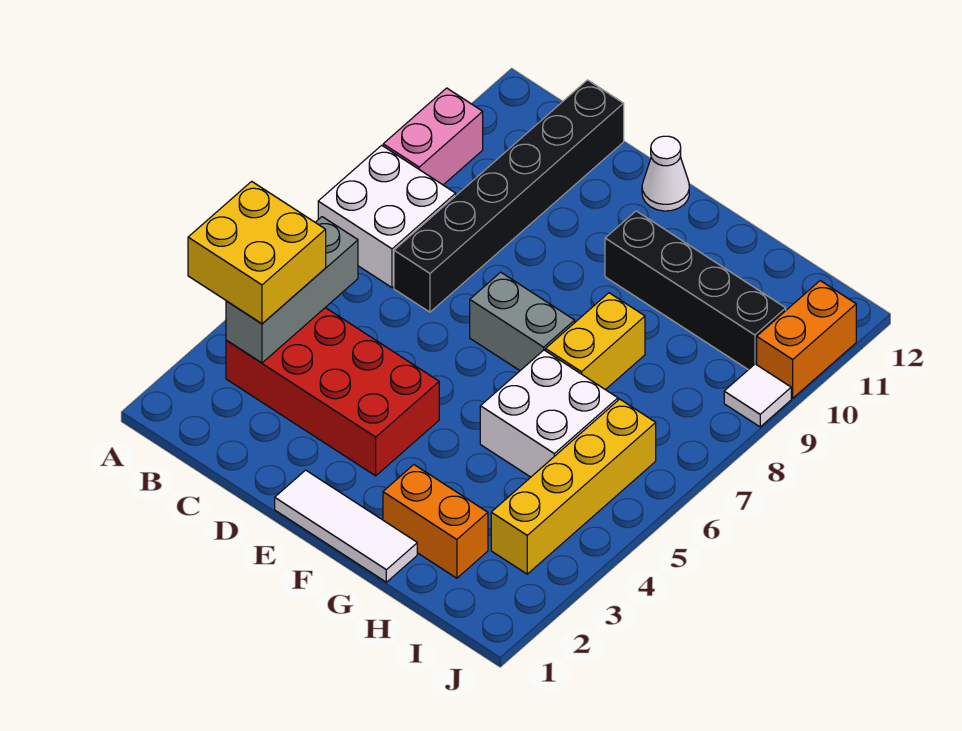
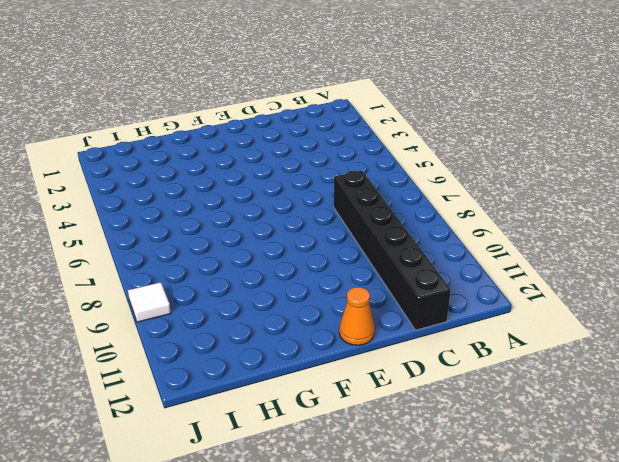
orange 1x1 cone [339,287,375,345] -> white 1x1 cone [642,136,689,211]
none -> white 2x2 brick [318,145,456,288]
none -> pink 1x2 brick [383,88,483,185]
none -> red 2x4 brick [226,308,439,476]

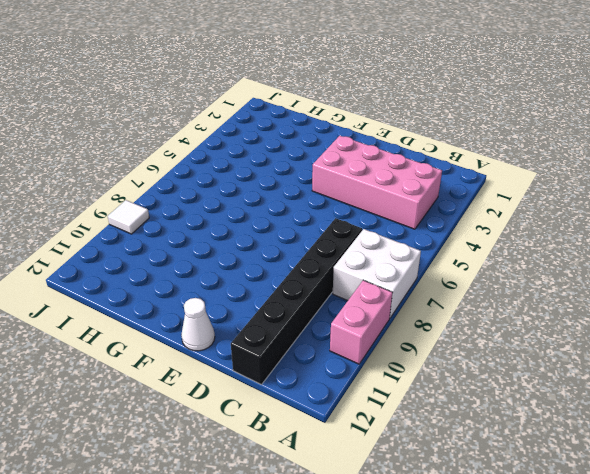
pink 2x4 brick [312,136,442,229] -> red 2x4 brick [226,308,439,476]
none -> white 1x3 tile [275,470,417,582]
none -> grey 1x2 brick [470,272,575,371]
none -> black 1x4 brick [605,211,786,370]

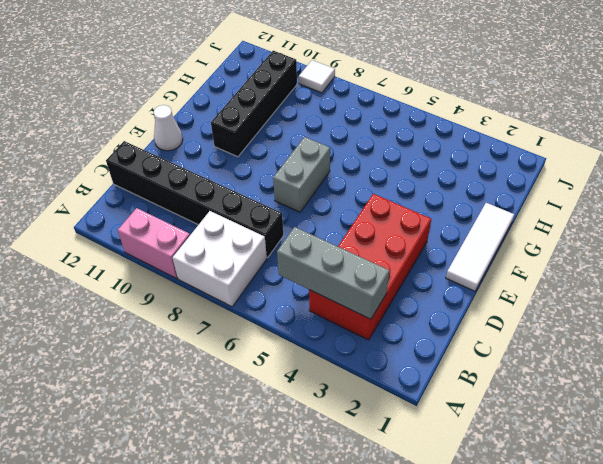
none -> orange 1x2 brick [383,465,488,578]
none -> white 2x2 brick [480,350,618,477]
none -> yellow 1x2 brick [545,293,645,390]

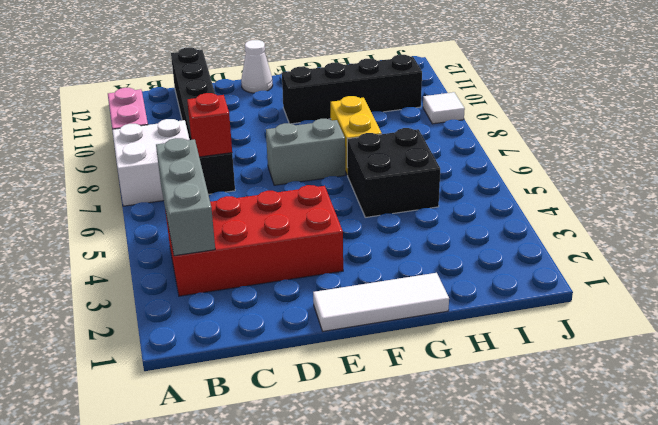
red 1x1 brick [187,93,232,157] -> none
black 2x2 brick [347,128,440,217] -> white 2x2 brick [480,350,618,477]
none -> orange 1x2 brick [383,465,488,578]
none -> yellow 1x4 brick [491,399,656,574]
none -> orange 1x2 brick [757,281,856,398]

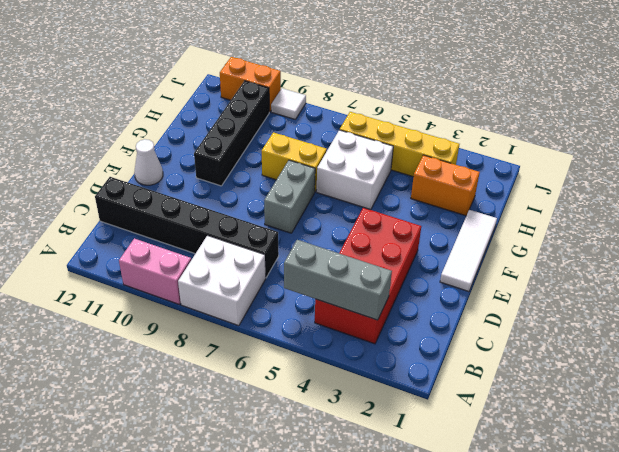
orange 1x2 brick [411,155,480,216] -> orange 1x2 brick turned to [383,465,488,578]
none -> yellow 2x2 brick [188,181,326,324]

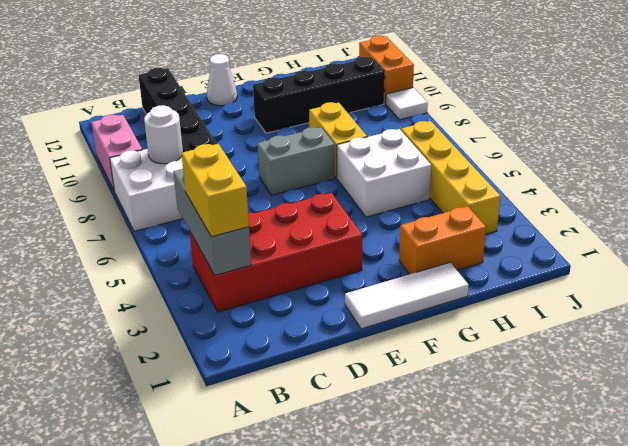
yellow 1x2 brick [182,144,249,237] -> yellow 2x2 brick [188,181,326,324]
white 1x1 round brick [144,105,183,164] -> none

